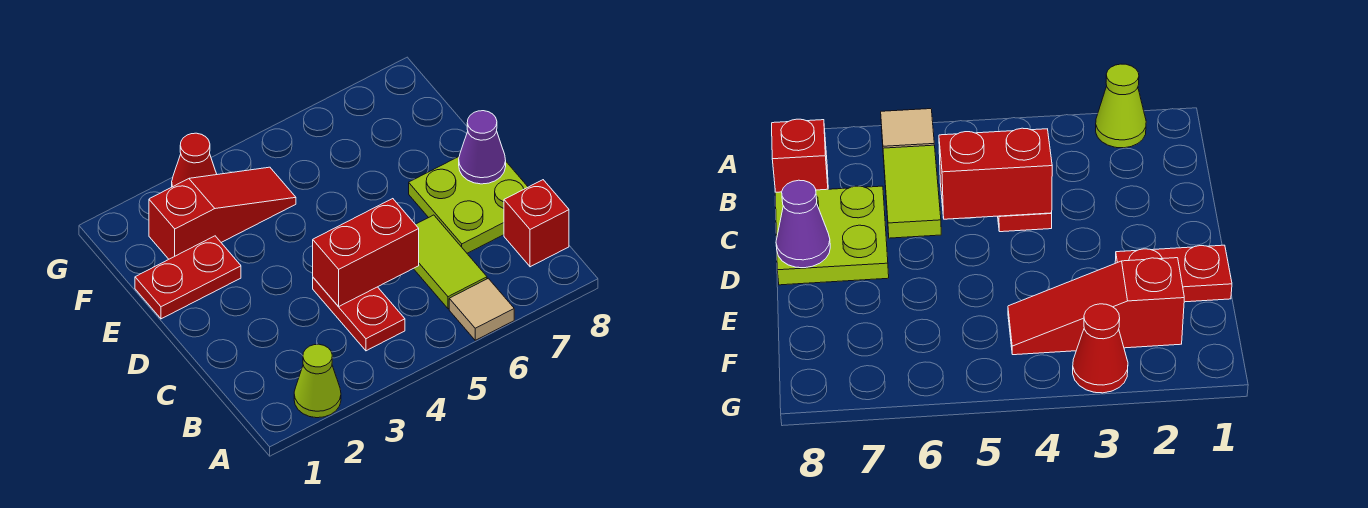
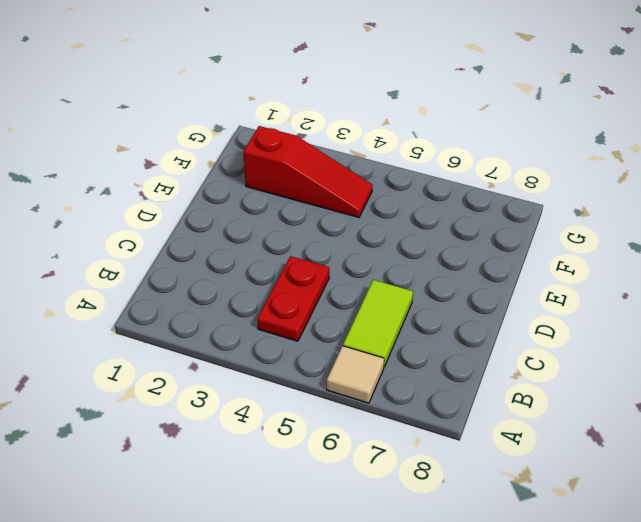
none -> lime 1x1 cone [294,344,341,418]
none -> red 1x1 brick [504,180,569,267]

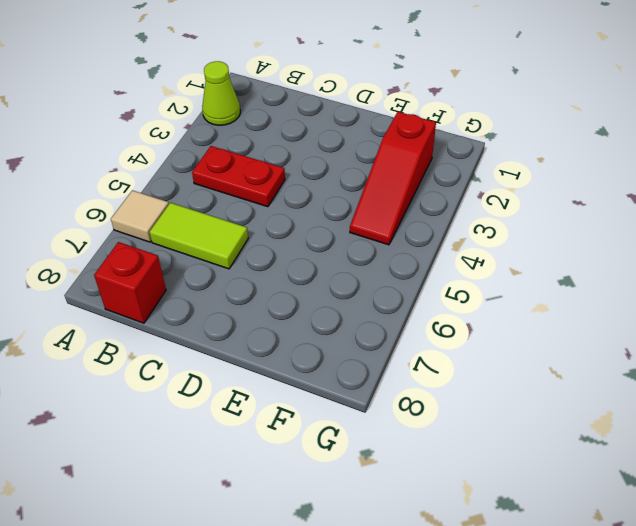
none -> lime 2x2 plate [409,157,528,253]
none -> red 1x2 plate [135,236,241,319]

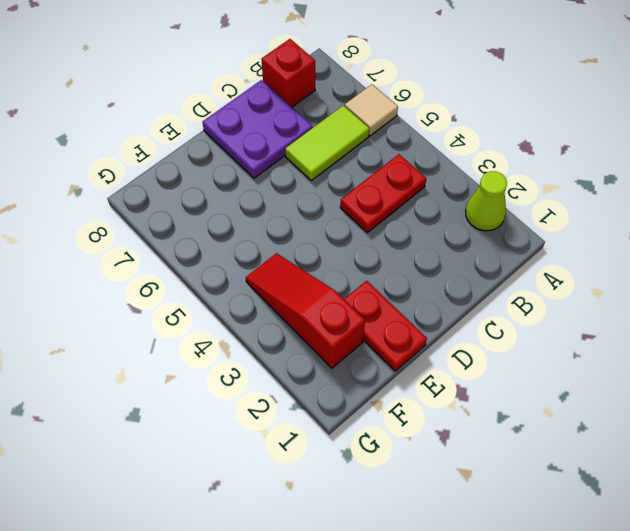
purple 2x2 plate [202,80,313,178] -> lime 2x2 plate [409,157,528,253]
none -> red 1x1 cone [172,133,217,187]
none -> red 1x2 brick [313,199,419,307]

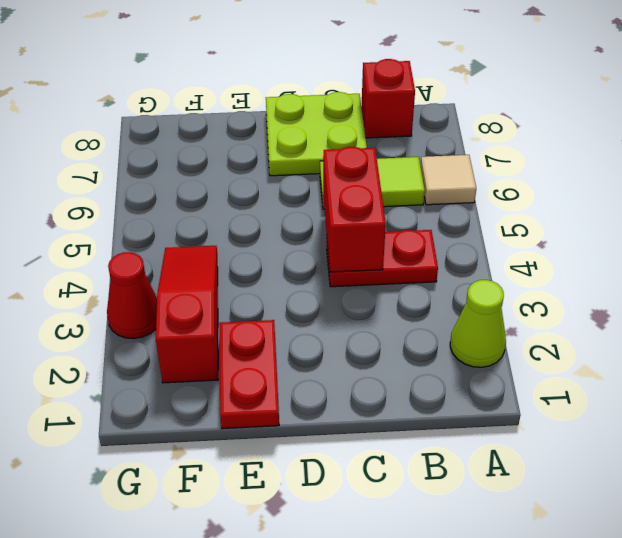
none -> purple 1x1 cone [459,111,506,184]

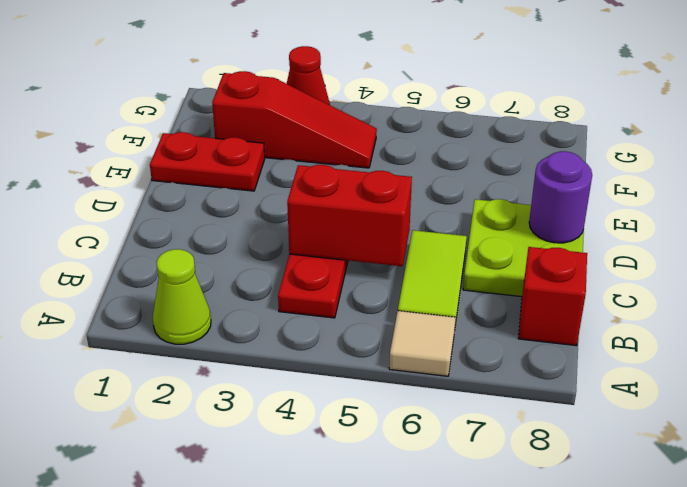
purple 1x1 round brick [529,151,592,243] -> purple 1x1 cone [459,111,506,184]

